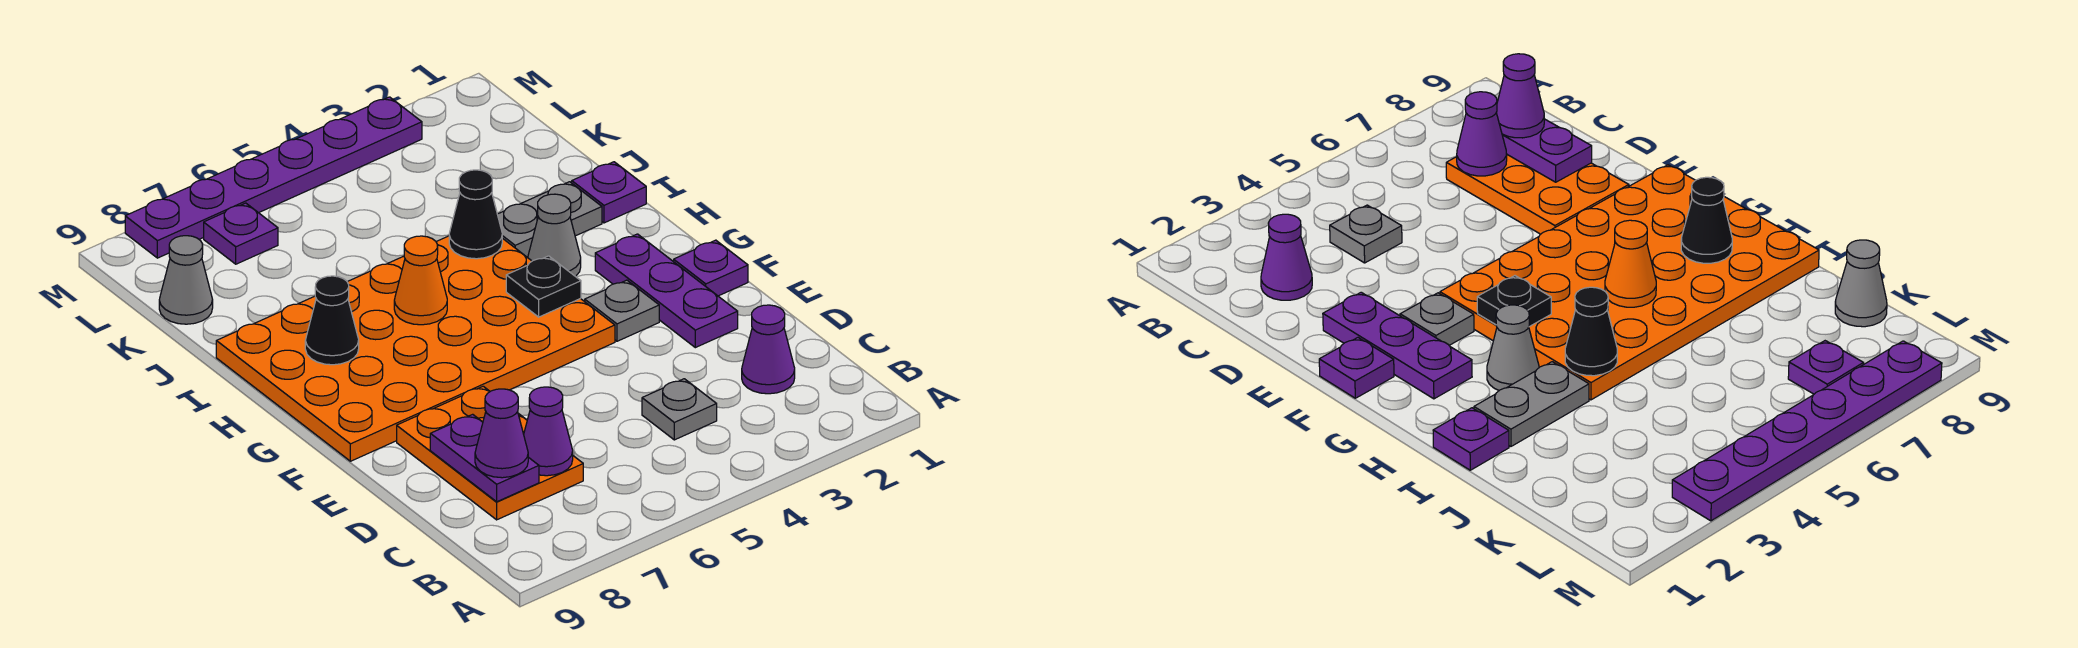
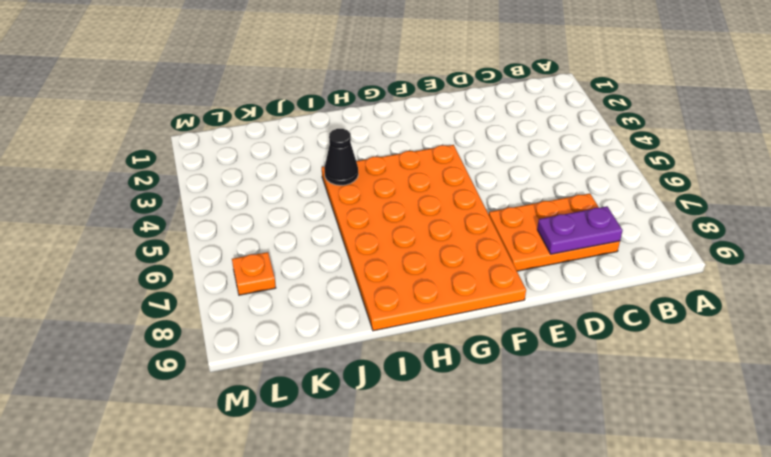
orange 1x1 plate [232,252,276,295] -> purple 1x1 plate [204,203,278,264]
none -> purple 1x1 cone [742,305,795,394]
none -> grey 1x1 plate [642,379,717,440]
none -> purple 1x3 plate [595,234,738,348]

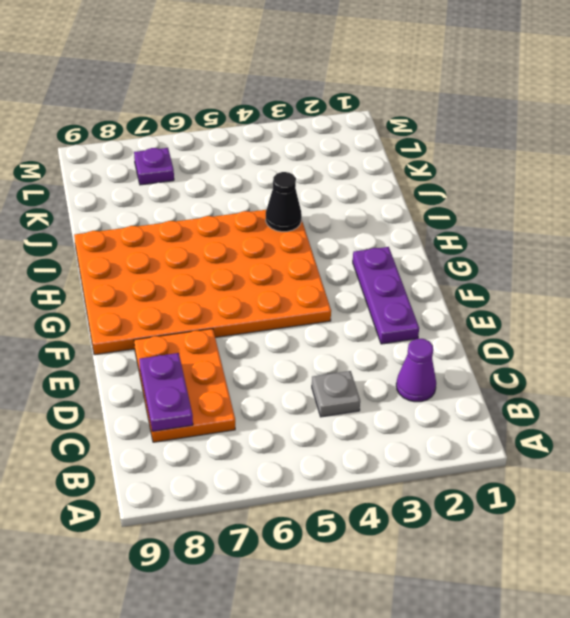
none -> purple 1x1 plate [674,240,748,296]
none -> grey 1x1 plate [585,280,659,341]
none -> grey 1x1 cone [528,194,581,276]

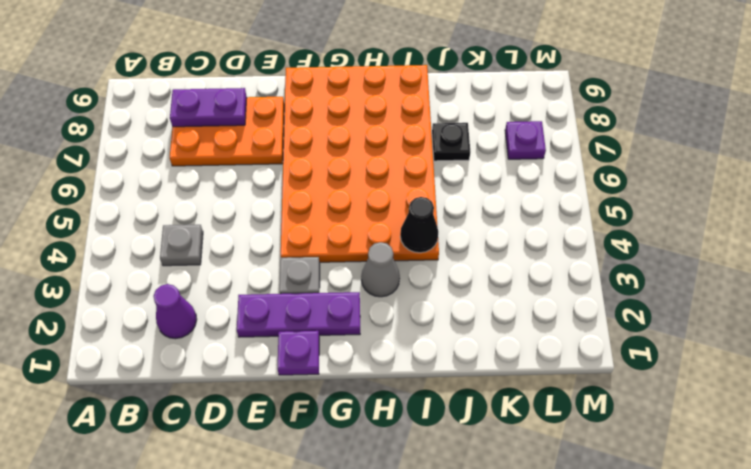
black 1x1 plate [432,123,470,161] -> black 1x1 plate moved to [506,256,581,317]
none -> purple 1x1 plate [572,162,646,223]
none -> grey 1x2 plate [497,182,602,258]
none -> grey 1x1 cone [159,236,213,324]

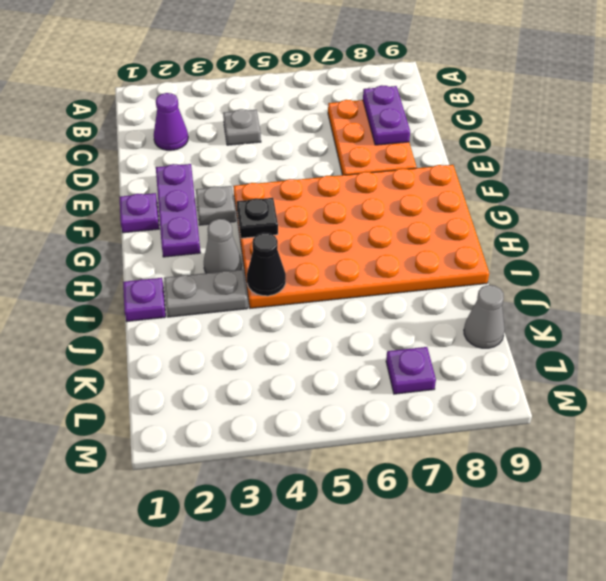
none -> purple 1x6 plate [125,97,422,258]
none -> purple 1x1 cone [524,387,573,476]
none -> orange 1x1 cone [394,236,447,325]

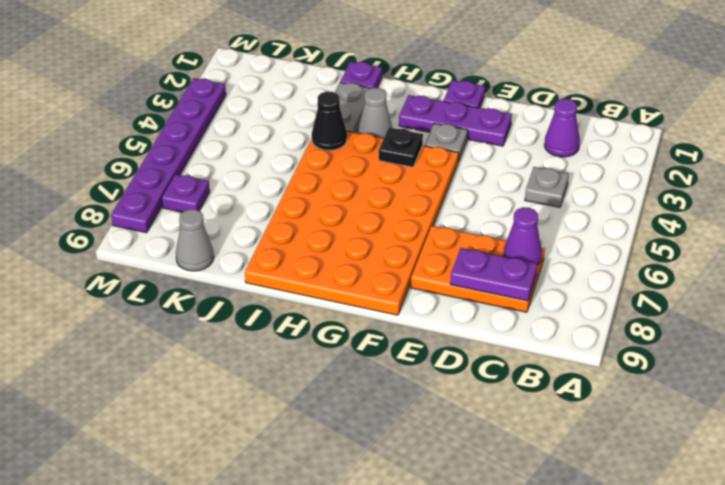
none -> orange 1x1 cone [394,236,447,325]
none -> black 1x1 cone [305,276,359,365]
none -> purple 1x1 cone [475,389,528,478]

